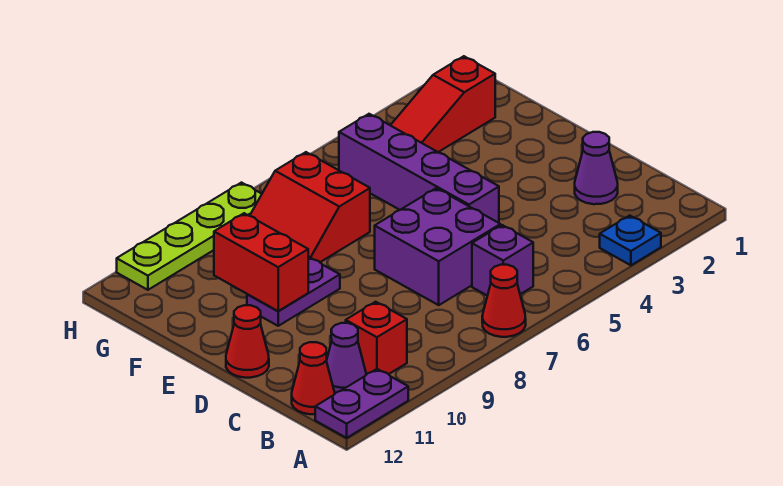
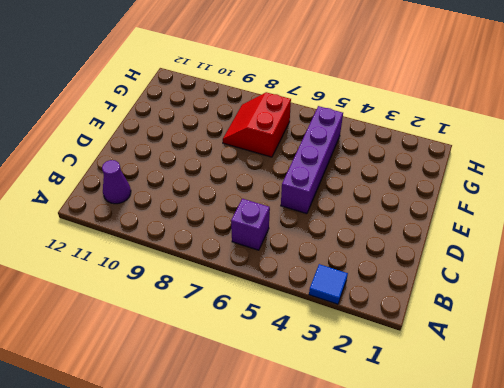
blue 1x1 tile [309,264,348,304] -> blue 1x1 plate [600,216,661,265]
none -> red 1x1 cone [482,265,526,337]
none -> purple 1x2 plate [315,369,408,438]
none -> red 1x1 brick [346,302,407,375]

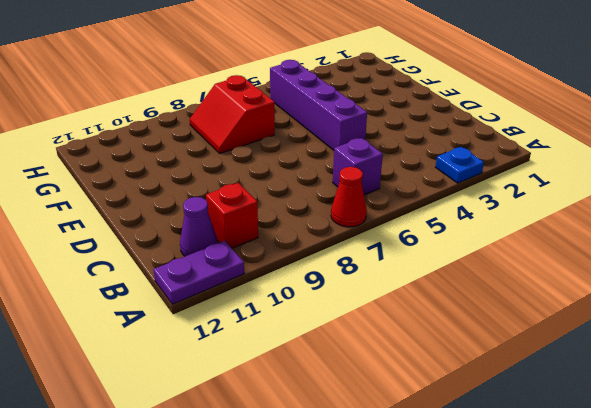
none -> red 1x1 cone [292,342,335,414]
none -> purple 1x1 cone [575,132,618,204]
none -> purple 2x2 brick [375,188,500,305]

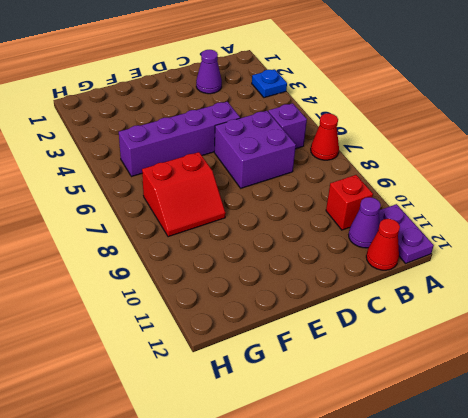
none -> red 1x1 cone [226,305,269,378]
none -> purple 1x2 plate [247,257,340,326]
none -> red 1x3 slope [390,56,495,152]

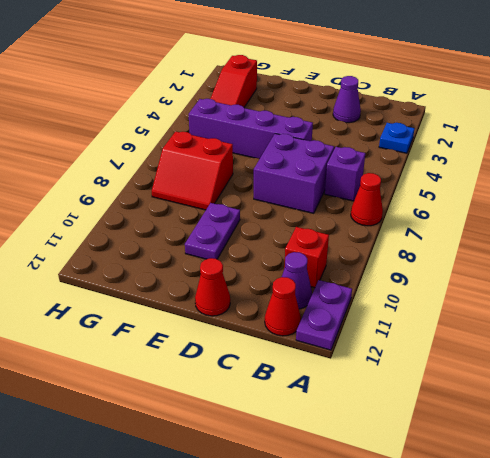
none -> lime 1x4 plate [117,183,262,290]
none -> red 1x2 brick [214,213,308,311]

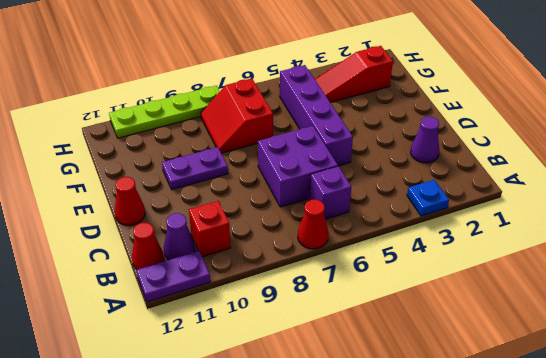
none -> red 1x2 brick [214,213,308,311]

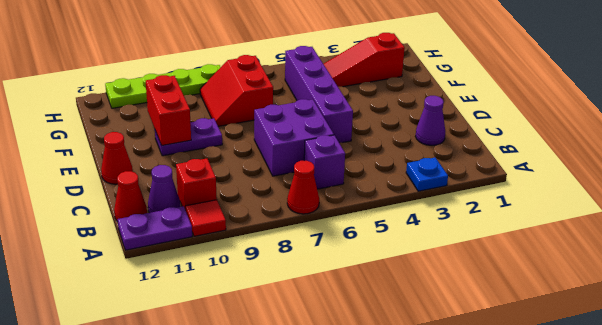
red 1x1 tile [185,200,226,236] -> none

